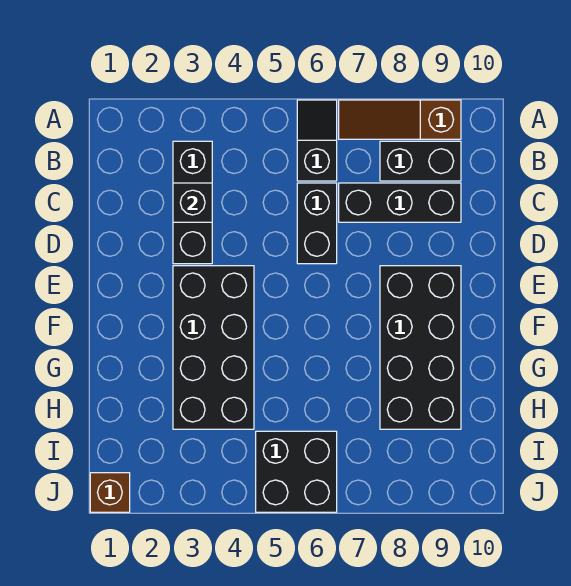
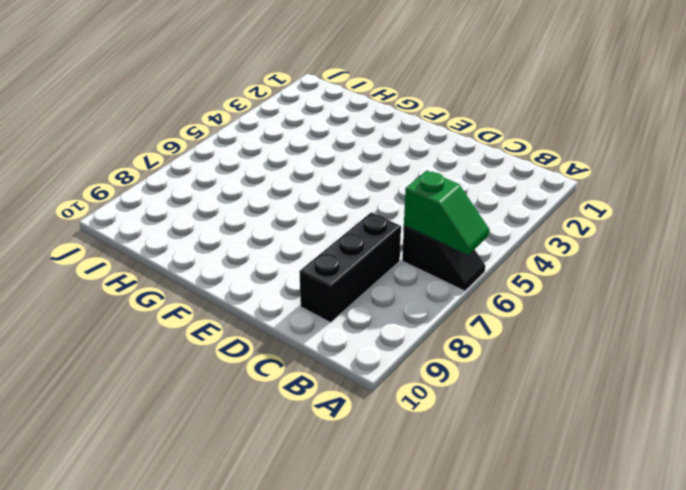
green 1x2 slope [404,171,489,255] -> none
none -> brown 1x3 slope [339,100,461,139]
none -> black 1x3 brick [173,141,212,264]

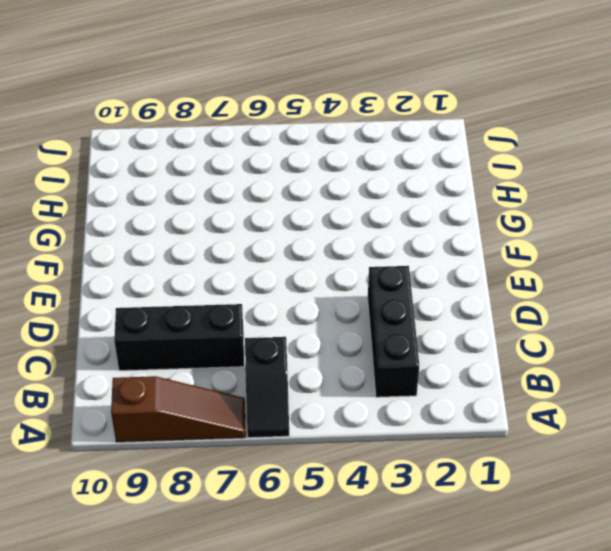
none -> black 1x2 brick [380,141,461,181]
none -> black 1x2 brick [297,183,337,264]

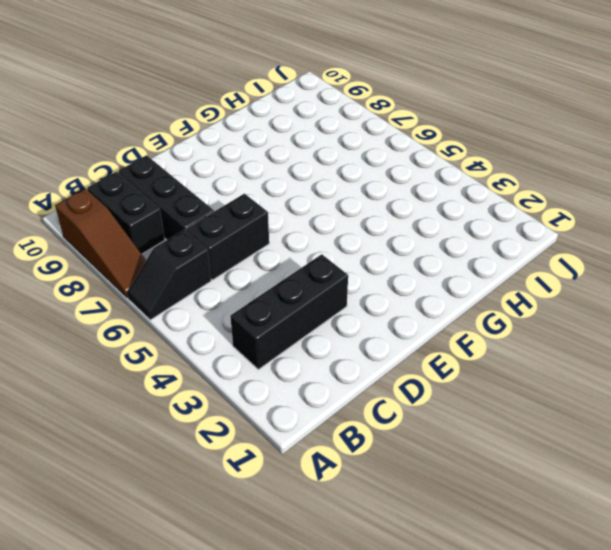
none -> black 2x4 brick [173,266,254,429]
none -> black 2x4 brick [380,266,461,429]

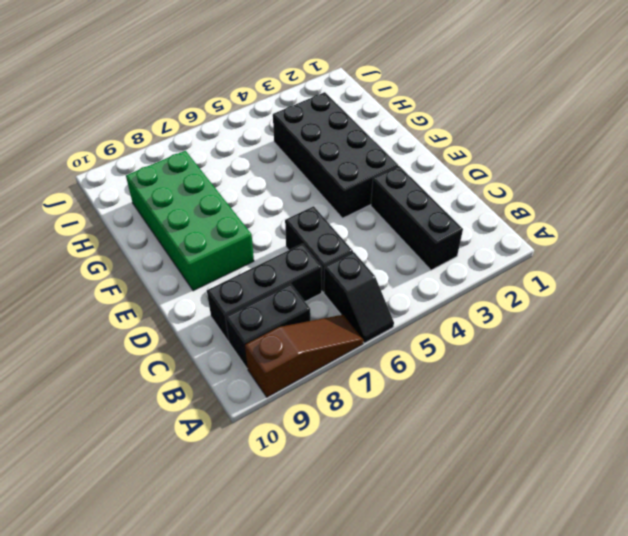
green 2x4 brick [126,151,254,291] -> black 2x4 brick [380,266,461,429]
none -> black 2x2 brick [256,431,337,512]
none -> brown 1x1 brick [90,473,130,512]

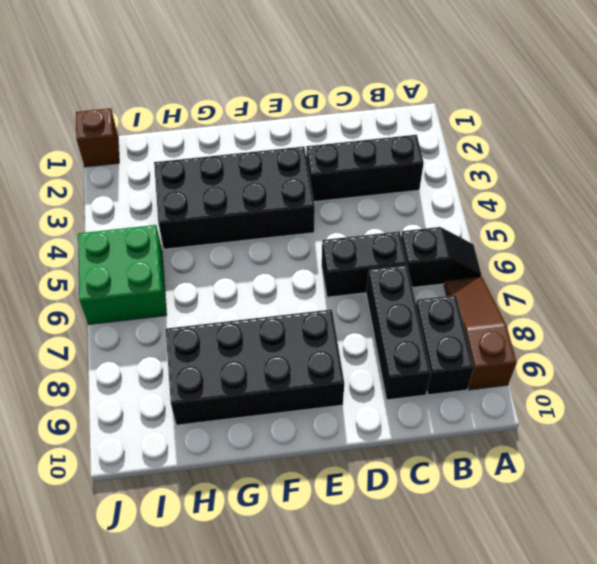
green 2x2 brick [78,225,167,324] -> black 2x2 brick [256,431,337,512]
none -> black 1x1 brick [173,183,212,222]

